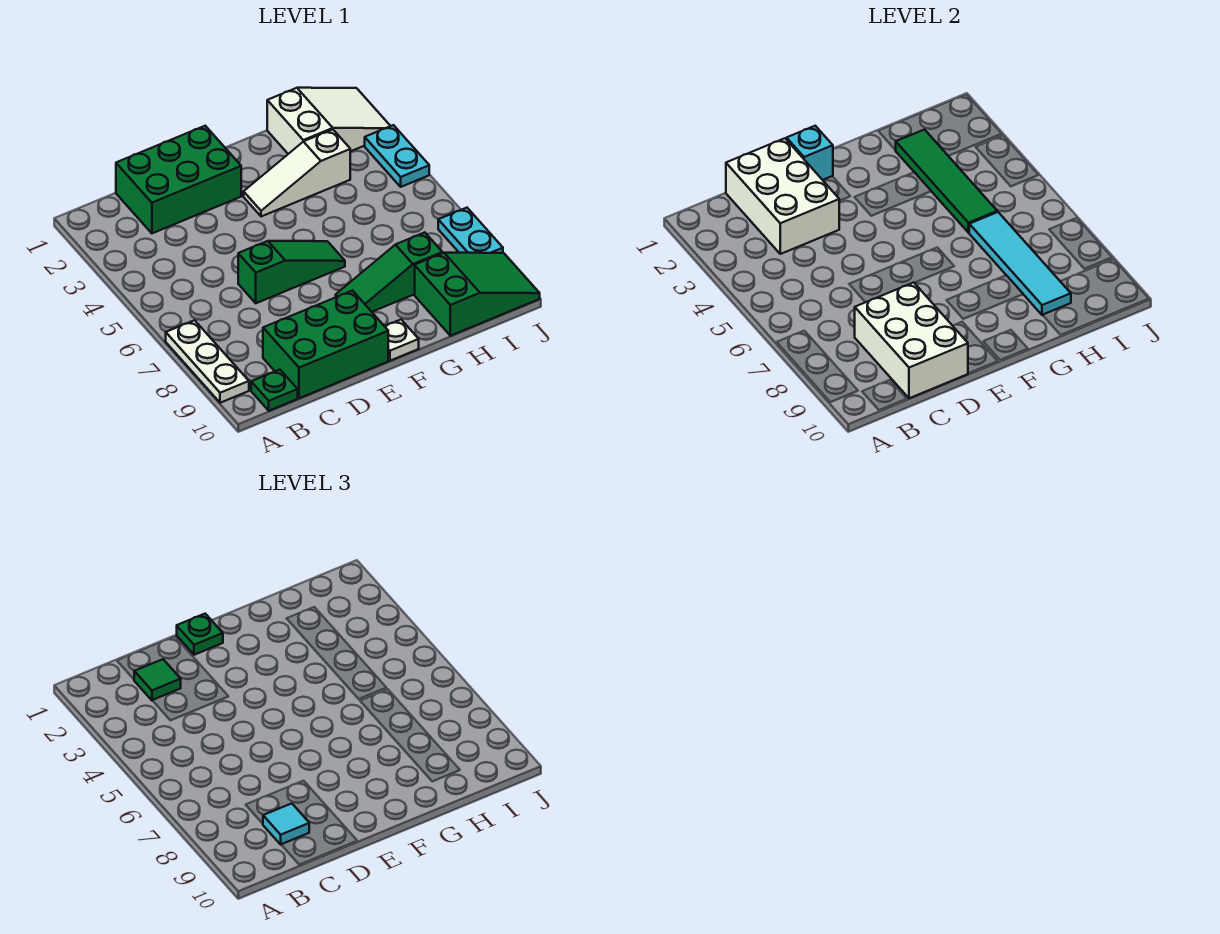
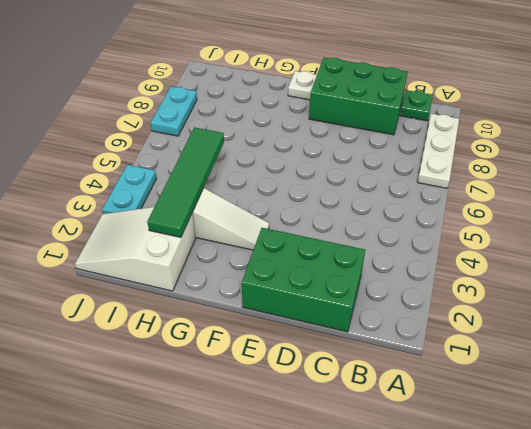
none -> green 1x3 slope [238,241,345,303]
none -> green 1x3 slope [336,232,442,312]
none -> green 2x3 slope [415,253,540,336]

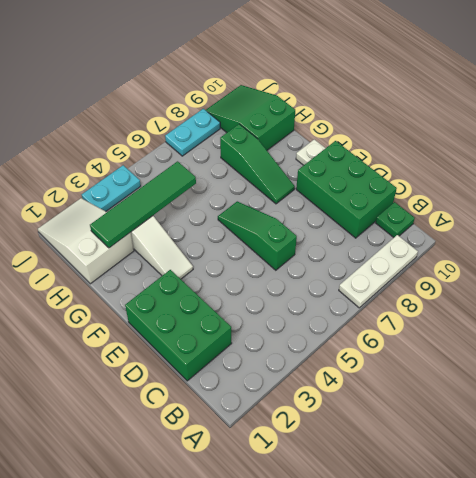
none -> white 2x3 brick [726,138,839,254]
none -> white 2x3 brick [855,283,968,398]
none -> cyan 1x1 brick [787,126,833,180]

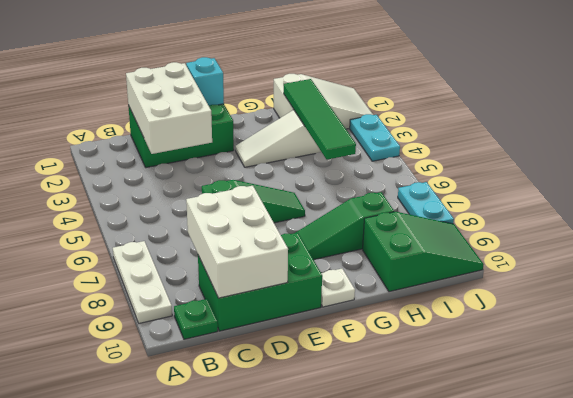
none -> cyan 1x4 tile [969,212,1071,315]
none -> green 1x1 tile [134,659,181,700]
none -> cyan 1x1 tile [263,803,309,844]

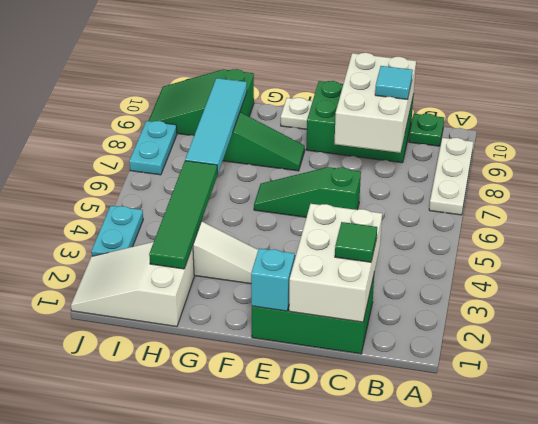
none -> green 1x1 plate [177,614,223,655]

